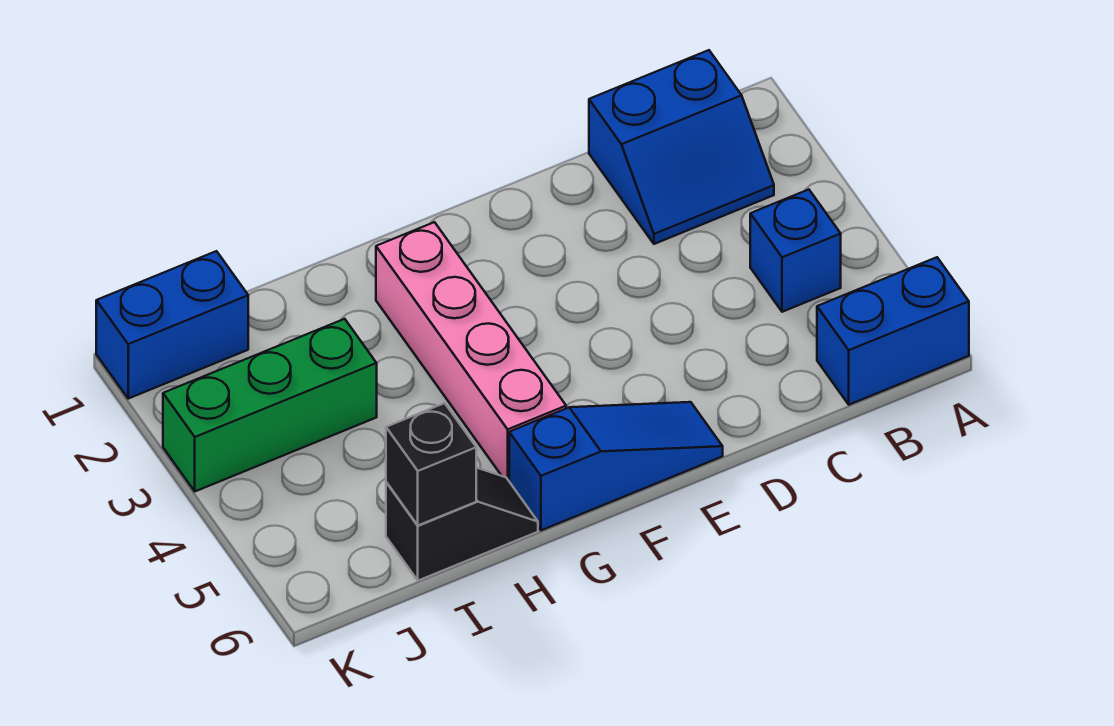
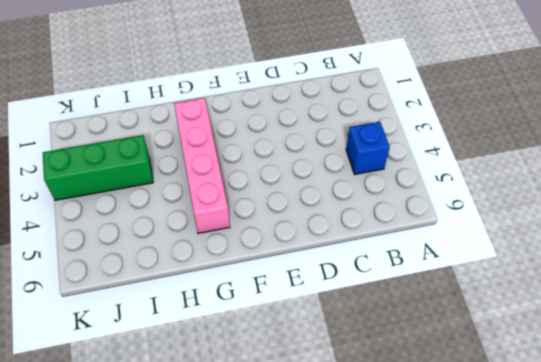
none -> blue 1x2 brick [817,257,969,405]
none -> blue 2x2 slope [589,50,774,244]

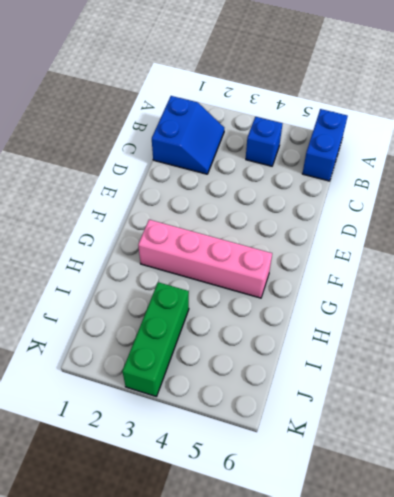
none -> blue 1x3 slope [509,402,723,530]
none -> black 1x2 slope [386,468,538,581]

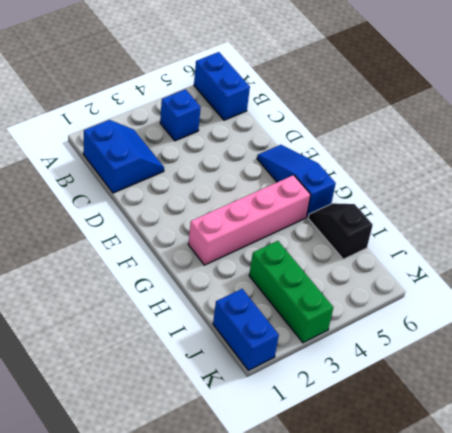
none -> black 1x1 brick [386,403,476,525]

